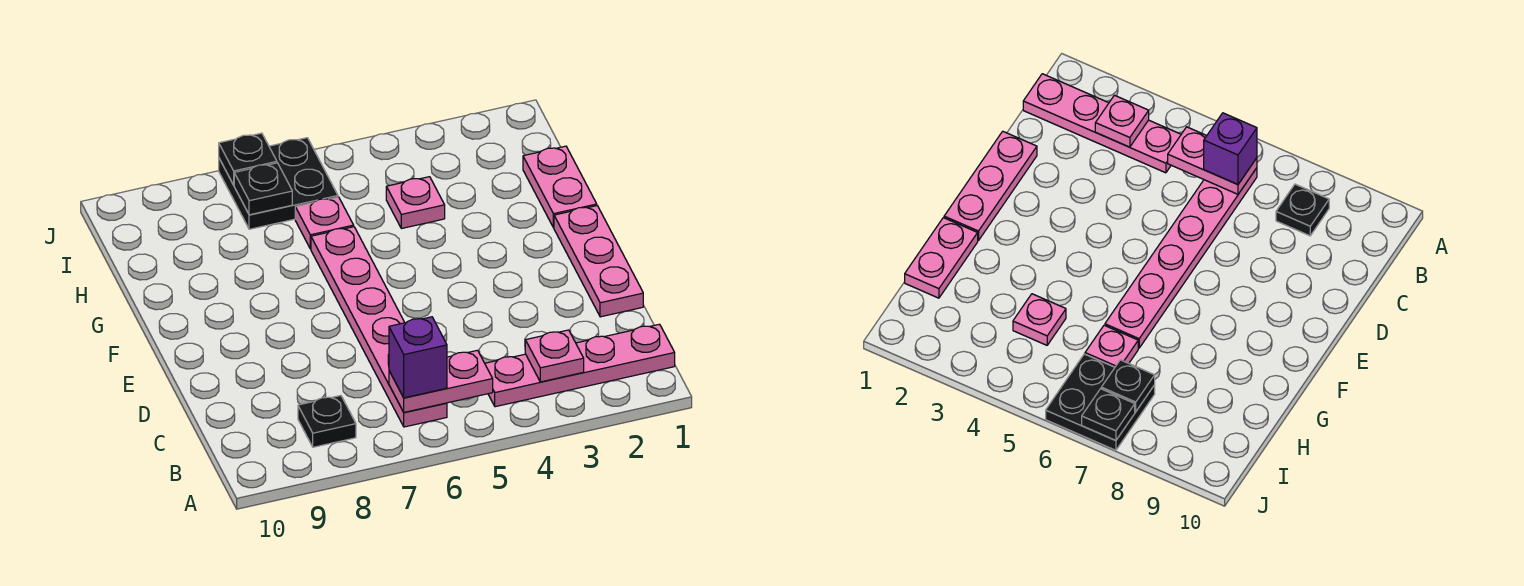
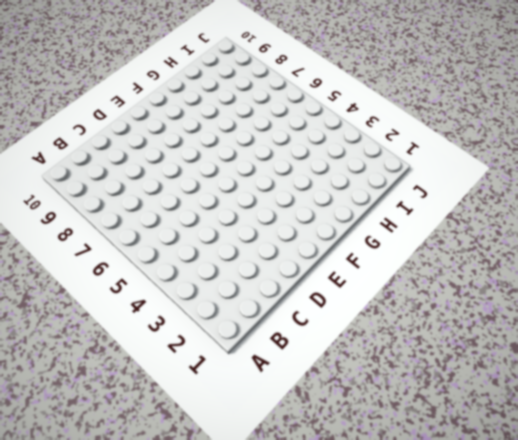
none -> pink 1x4 plate [485,324,675,407]
none -> pink 1x6 plate [311,227,447,427]
none -> black 1x1 plate [298,396,356,447]

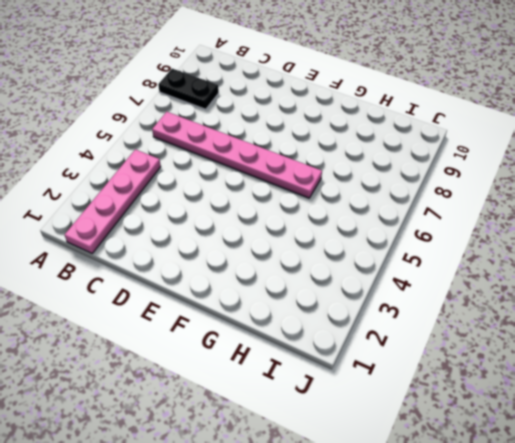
black 1x2 plate [158,69,219,109] -> black 1x1 plate [298,396,356,447]
none -> pink 1x3 plate [554,206,643,317]
none -> pink 1x2 plate [523,146,597,228]
none -> pink 1x1 plate [386,177,445,229]

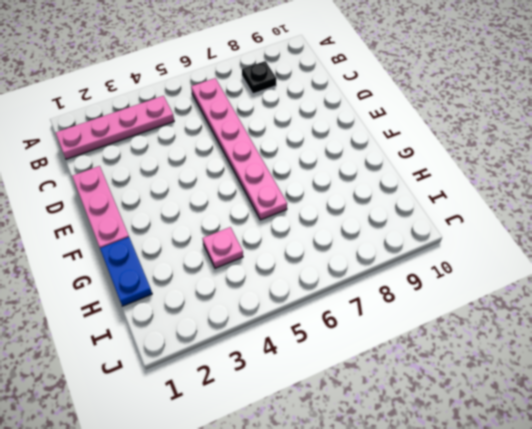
blue 1x2 plate [100,237,152,306] -> pink 1x2 plate [523,146,597,228]
none -> pink 1x1 plate [295,197,354,249]
none -> black 2x2 plate [219,138,338,229]
none -> pink 1x1 plate [525,330,584,382]

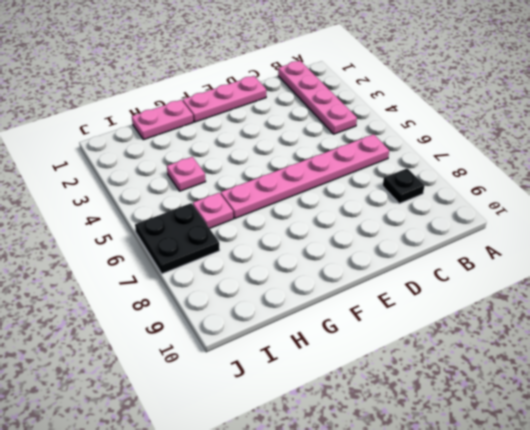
none -> pink 1x1 plate [525,330,584,382]
none -> pink 1x2 plate [389,350,493,412]
none -> black 1x1 plate [234,163,292,215]

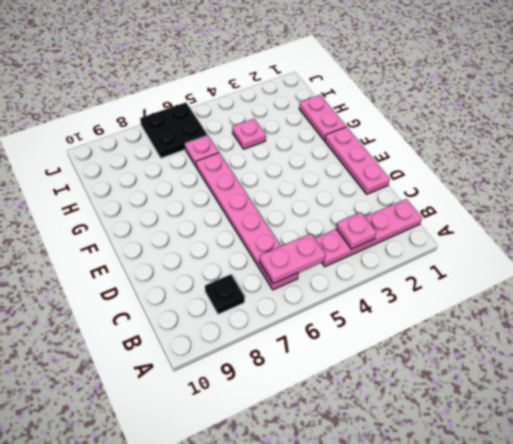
none -> black 1x1 plate [234,163,292,215]
none -> black 1x1 plate [219,133,277,185]
none -> purple 1x1 brick [389,317,447,398]

